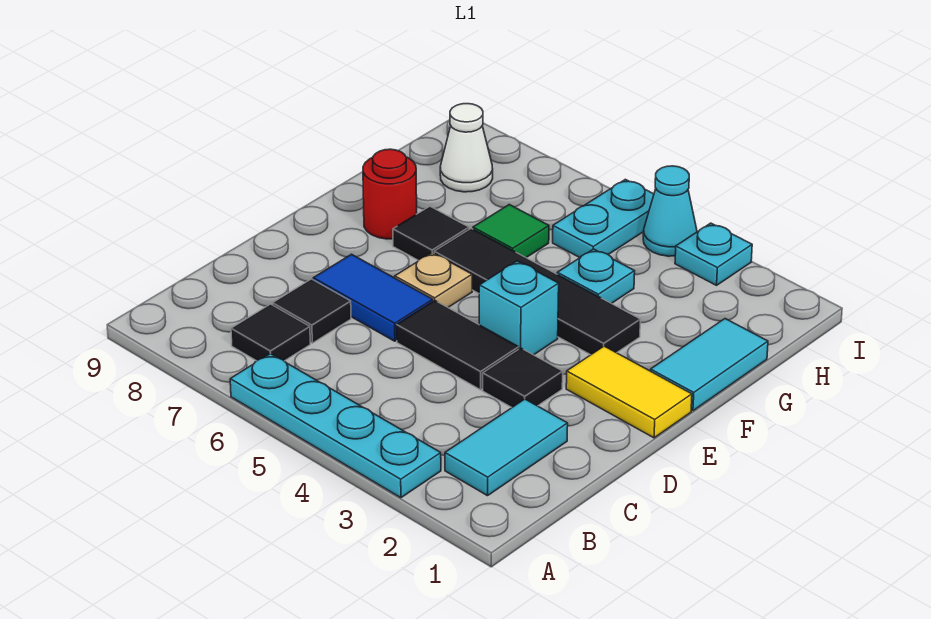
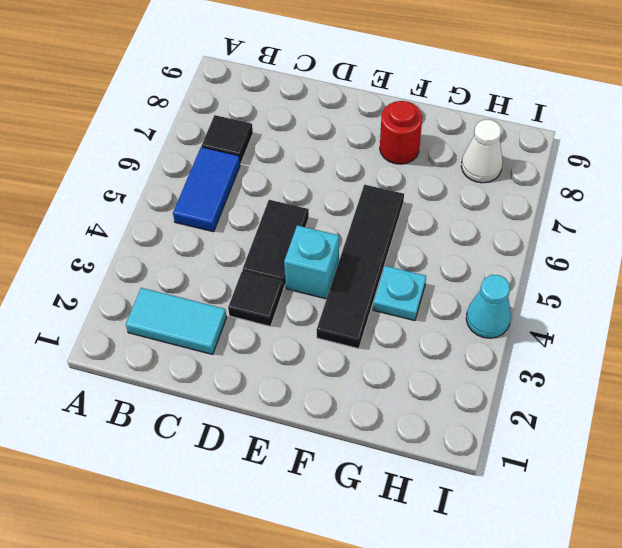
blue 1x2 tile [173,147,240,232] -> blue 1x2 tile moved to [313,254,433,341]
none -> cyan 1x4 plate [230,354,441,498]
none -> black 1x1 tile [273,279,351,343]
none -> yellow 1x2 tile [566,346,692,438]

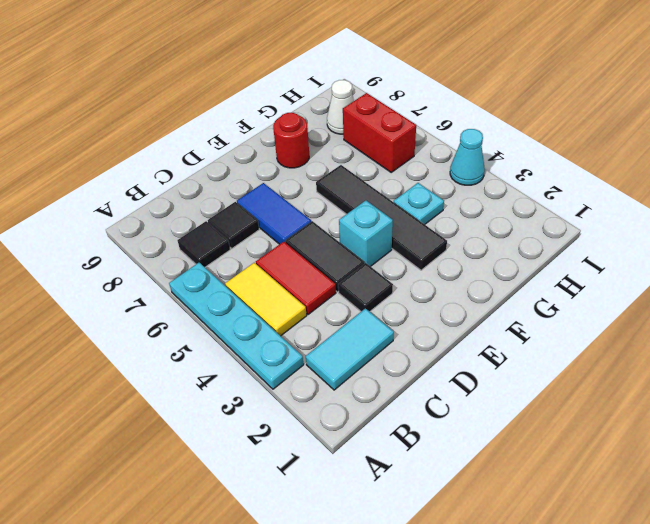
yellow 1x2 tile [225,263,307,336] -> yellow 1x2 tile moved to [566,346,692,438]
red 1x2 tile [256,242,336,315] -> none
red 1x2 brick [343,93,416,172] -> none
none -> tan 1x1 plate [395,253,472,307]
none -> cyan 1x2 tile [651,319,768,411]
none -> black 1x1 tile [393,206,469,260]

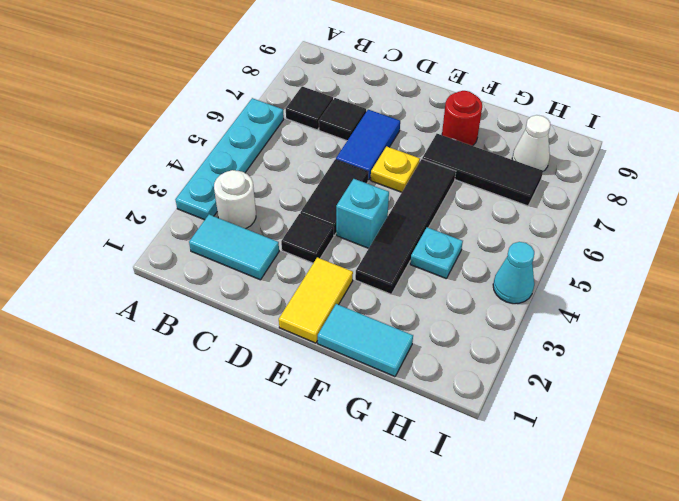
white 1x1 round brick [214,170,256,229] -> none
yellow 1x1 plate [371,146,420,192] -> tan 1x1 plate [395,253,472,307]
black 1x3 tile [422,134,543,206] -> black 1x1 tile [393,206,469,260]
none -> green 1x1 tile [473,205,549,258]
none -> cyan 1x2 plate [553,179,654,258]
none -> cyan 1x1 plate [675,223,752,285]

